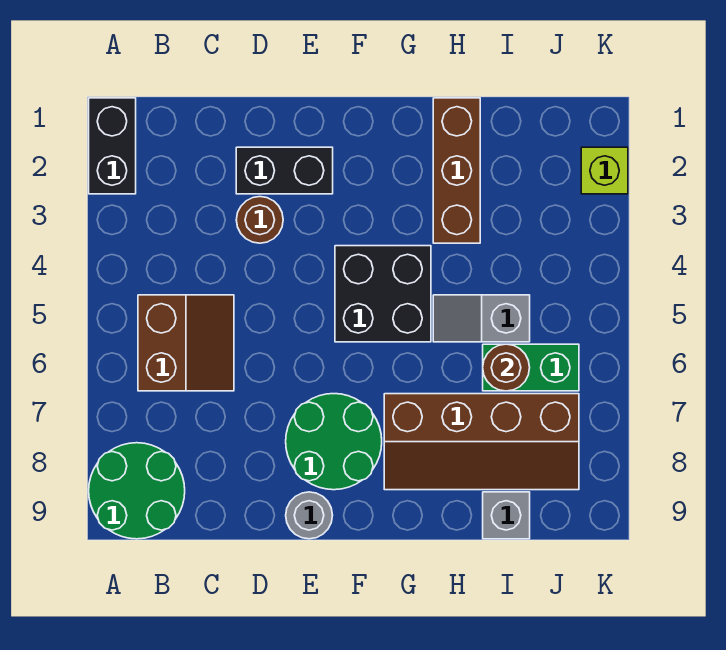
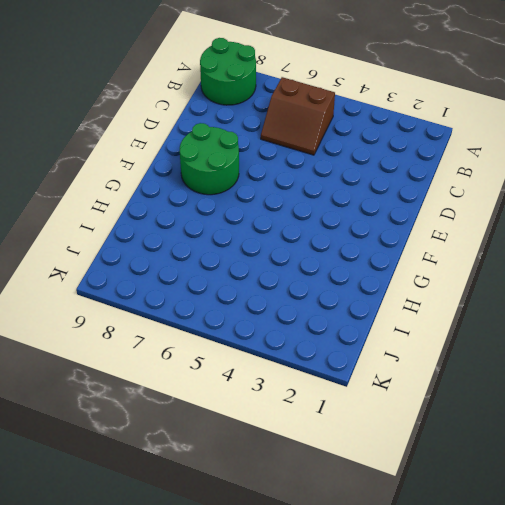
none -> black 1x2 brick [89,98,136,194]
none -> black 1x2 brick [236,147,333,194]
none -> brown 1x1 round brick [236,197,283,243]

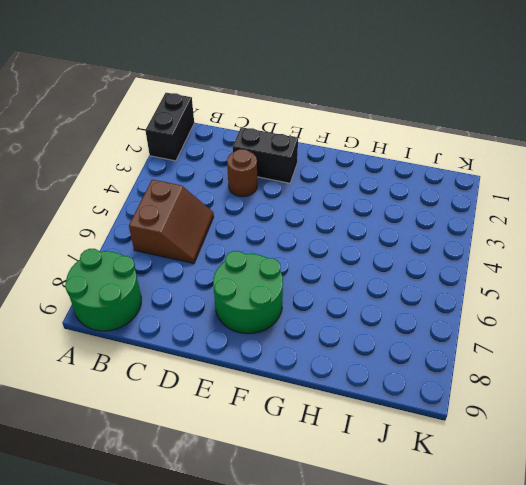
none -> grey 1x1 round brick [286,492,333,539]
none -> black 2x2 brick [335,246,431,342]
none -> brown 2x4 slope [384,394,579,490]

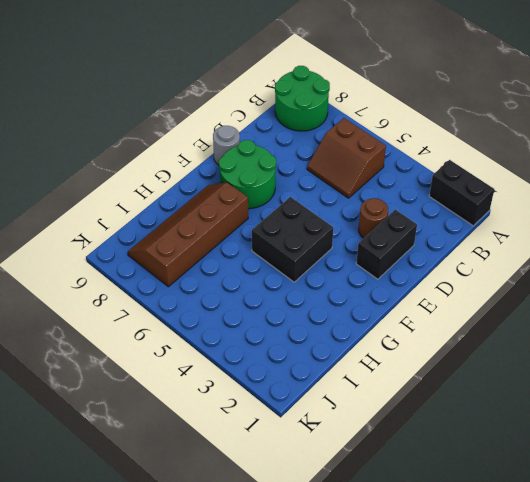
none -> brown 1x3 brick [433,98,480,243]
none -> grey 1x2 slope [433,295,530,342]
none -> green 1x2 brick [483,344,579,391]

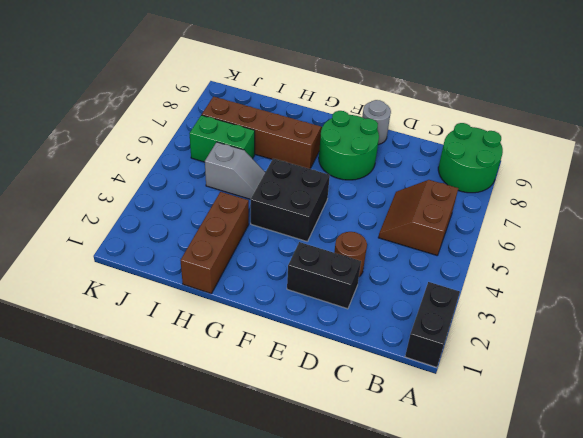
none -> grey 1x1 brick [483,492,530,539]
none -> lime 1x1 brick [581,147,628,194]
none -> brown 1x1 round brick [483,344,530,391]

